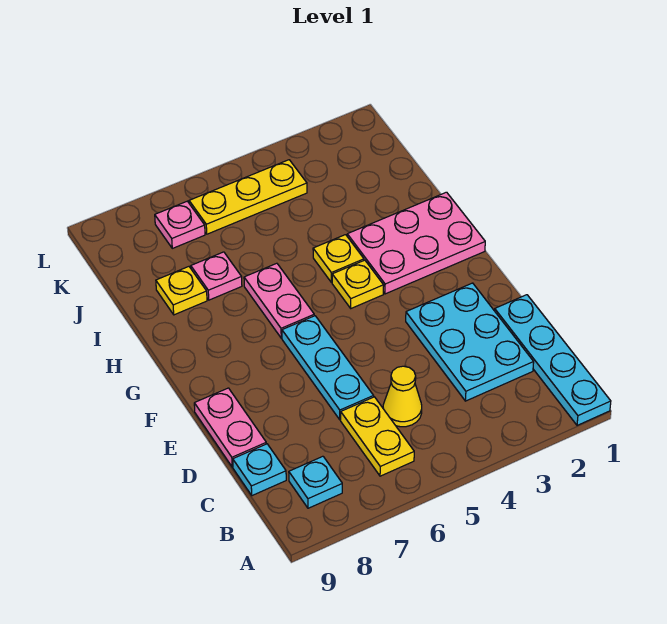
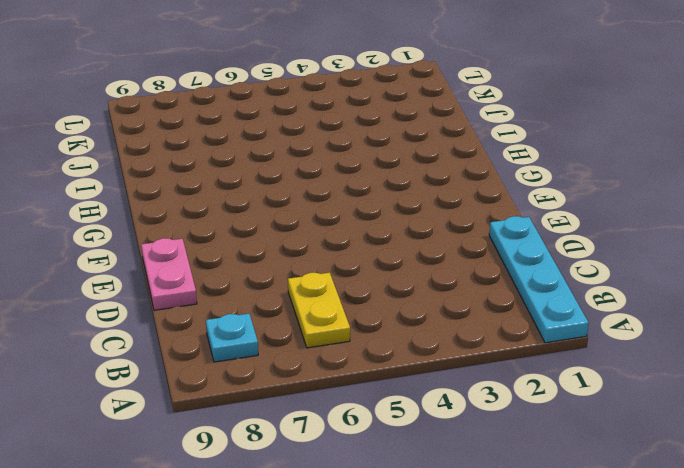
none -> cyan 2x3 plate [406,283,534,401]
none -> yellow 1x1 cone [383,366,422,427]
none -> cyan 1x1 plate [233,444,286,496]

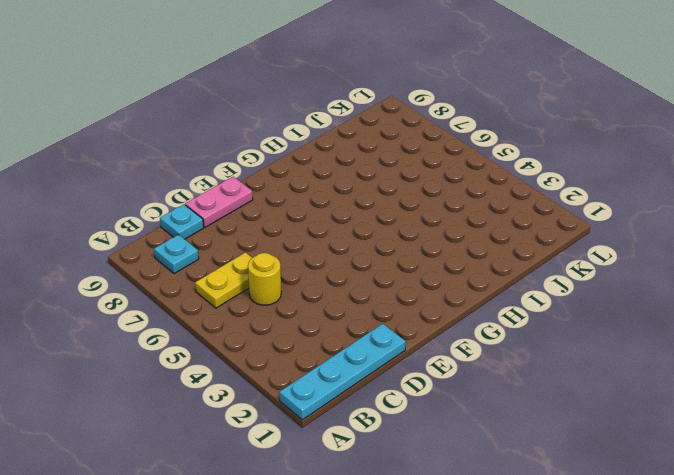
yellow 1x1 round brick [248,253,281,305] -> yellow 1x1 cone [383,366,422,427]
none -> cyan 2x3 plate [406,283,534,401]
none -> cyan 1x3 plate [282,316,374,420]
none -> pink 2x3 plate [347,192,485,294]

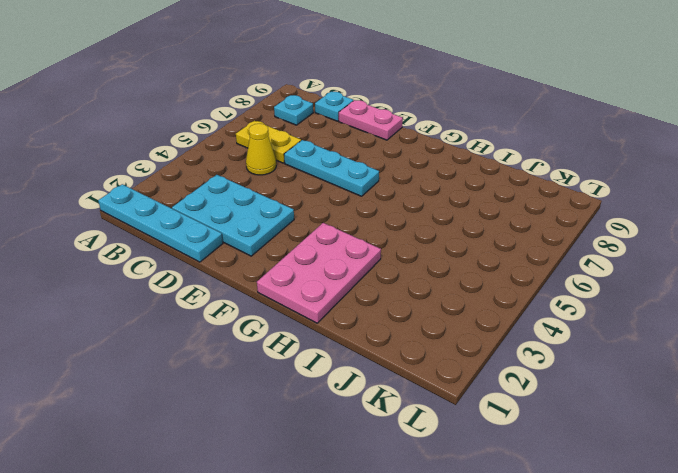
none -> yellow 1x1 plate [332,260,384,308]
none -> pink 1x2 plate [244,263,314,338]
none -> yellow 1x1 plate [313,235,364,282]

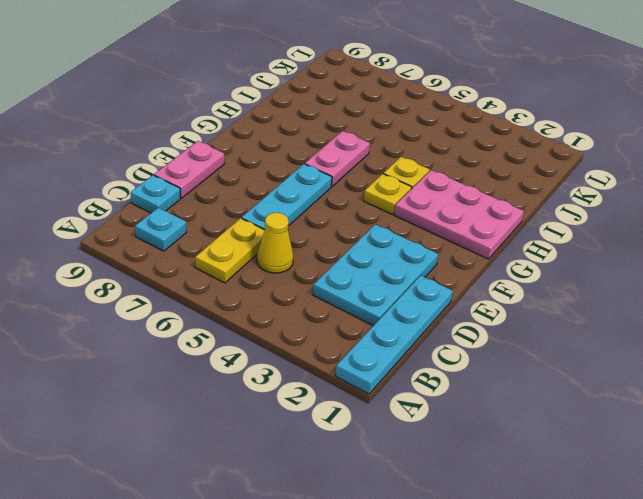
none -> pink 1x1 plate [191,252,242,300]
none -> yellow 1x1 plate [156,267,207,315]
none -> yellow 1x3 plate [189,160,307,234]

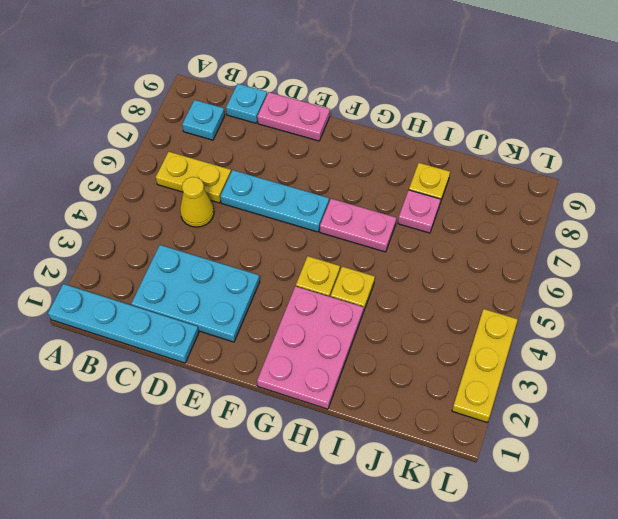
yellow 1x3 plate [452,309,518,422] -> yellow 1x3 plate moved to [189,160,307,234]
none -> pink 1x1 plate [155,201,205,248]

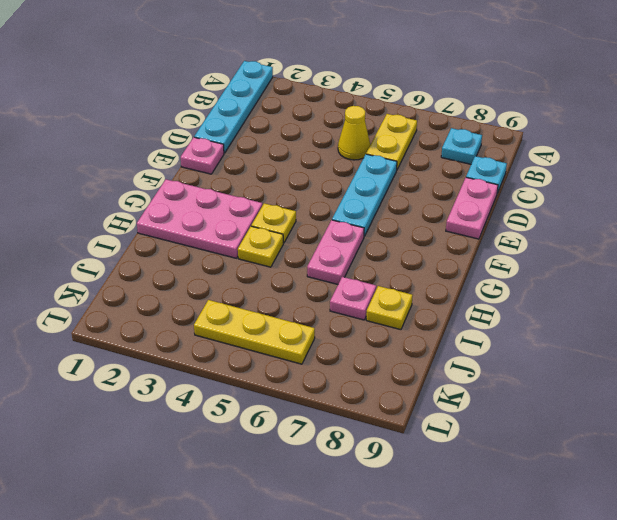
pink 1x1 plate [181,137,224,174] -> pink 1x1 plate moved to [155,201,205,248]
none -> cyan 2x3 plate [406,283,534,401]

